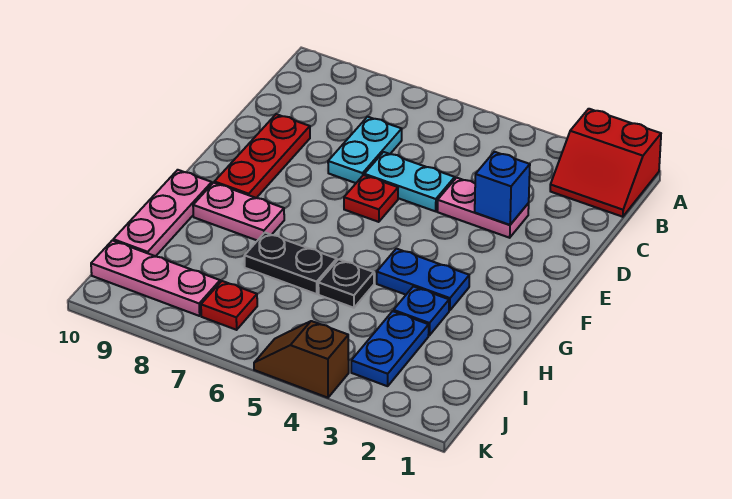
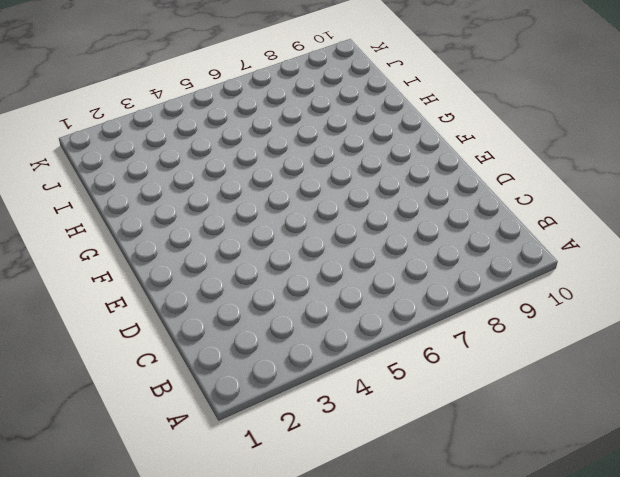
none -> red 2x2 slope [550,109,661,217]
none -> cyan 1x2 plate [328,117,402,183]
none -> pink 1x2 plate [437,178,529,238]

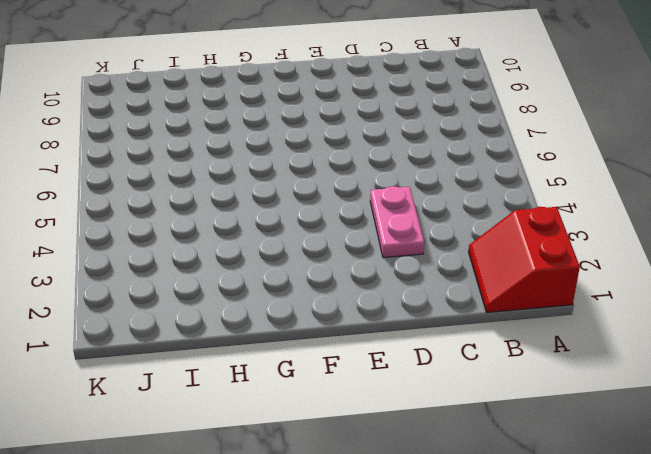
none -> cyan 1x2 plate [328,117,402,183]
none -> cyan 1x2 plate [364,152,455,211]
none -> red 1x3 plate [214,114,310,198]

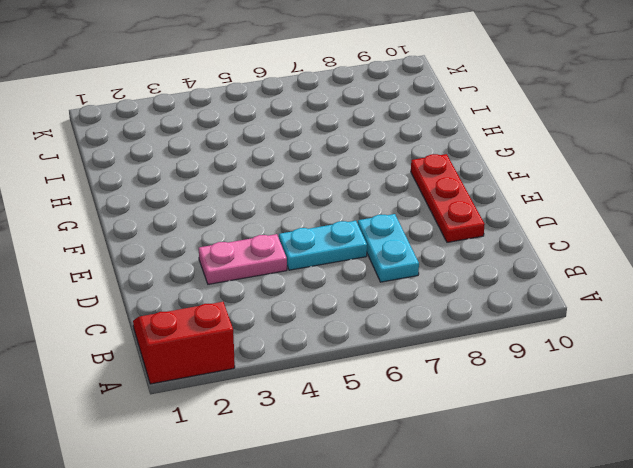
none -> red 1x1 plate [344,175,398,222]
none -> blue 1x2 plate [377,249,469,311]
none -> pink 1x2 plate [193,183,284,241]

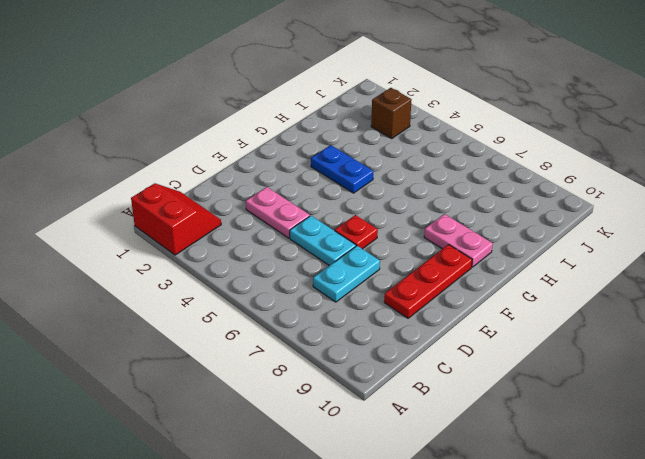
brown 1x1 brick [371,88,412,138] -> blue 1x2 plate [351,311,429,386]
none -> pink 1x3 plate [113,170,212,256]
none -> blue 1x1 plate [394,286,449,335]
none -> black 1x1 plate [318,259,374,308]

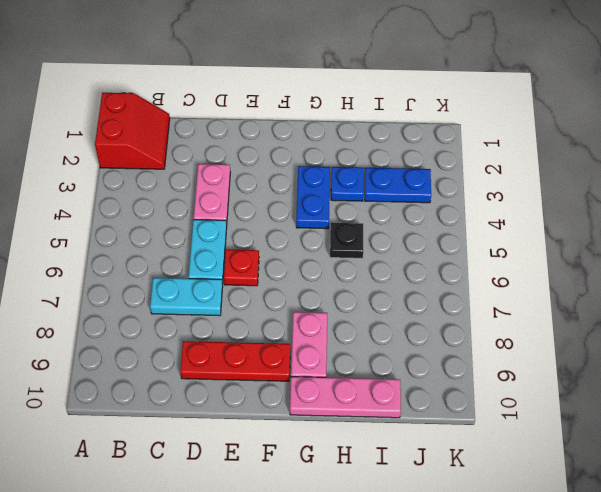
none -> black 1x2 plate [244,233,337,294]
none -> red 1x1 plate [201,281,257,330]
none -> pink 1x3 plate [91,240,220,316]

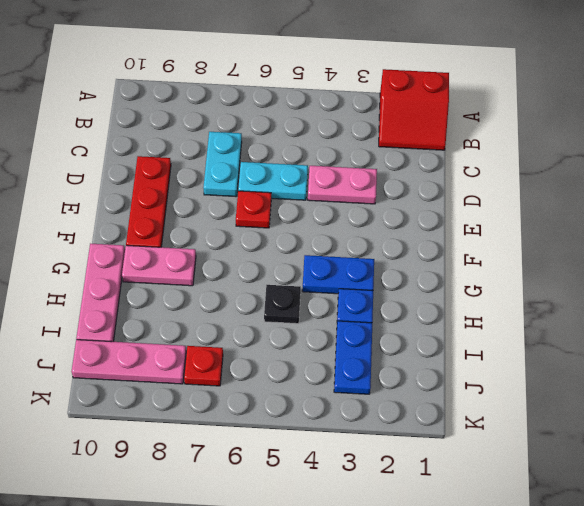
none -> black 1x2 plate [244,233,337,294]
none -> brown 1x2 slope [254,321,349,398]
none -> blue 1x1 brick [475,152,530,225]

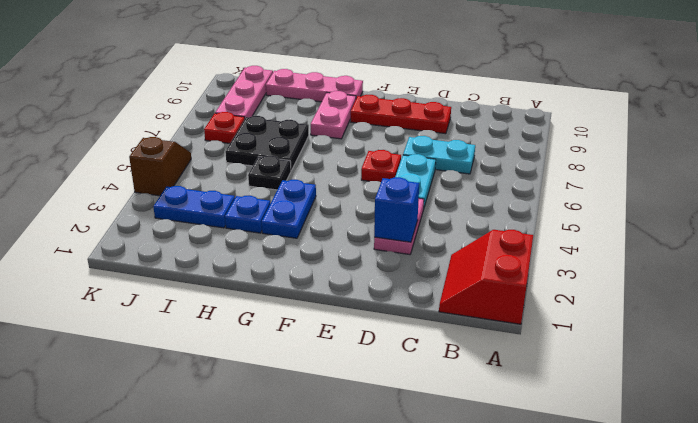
black 2x2 plate [225,116,309,170] -> black 1x2 plate [244,233,337,294]

